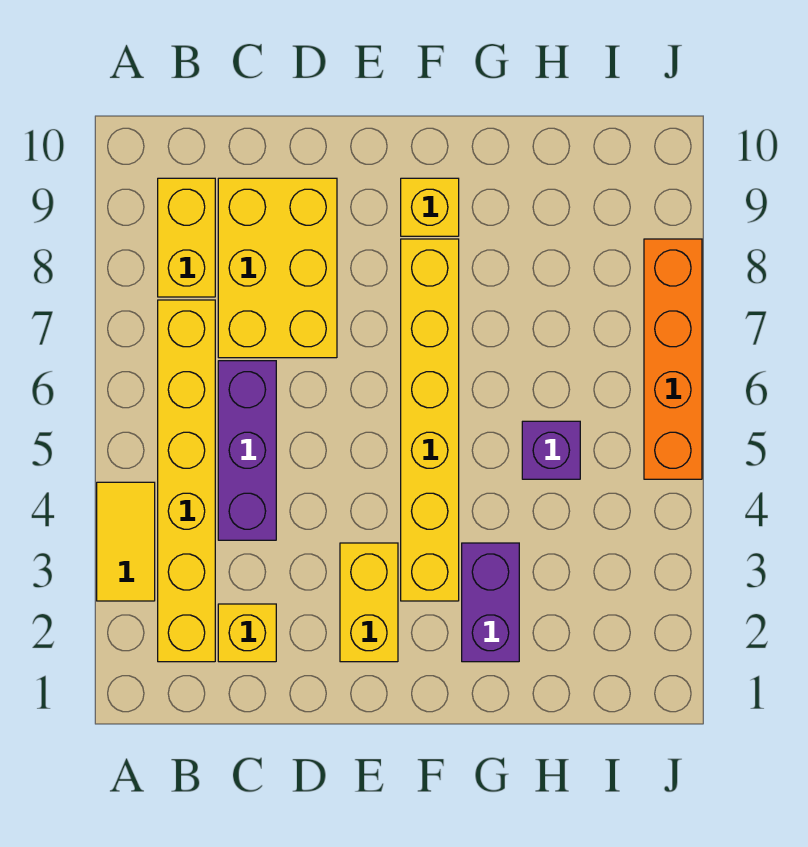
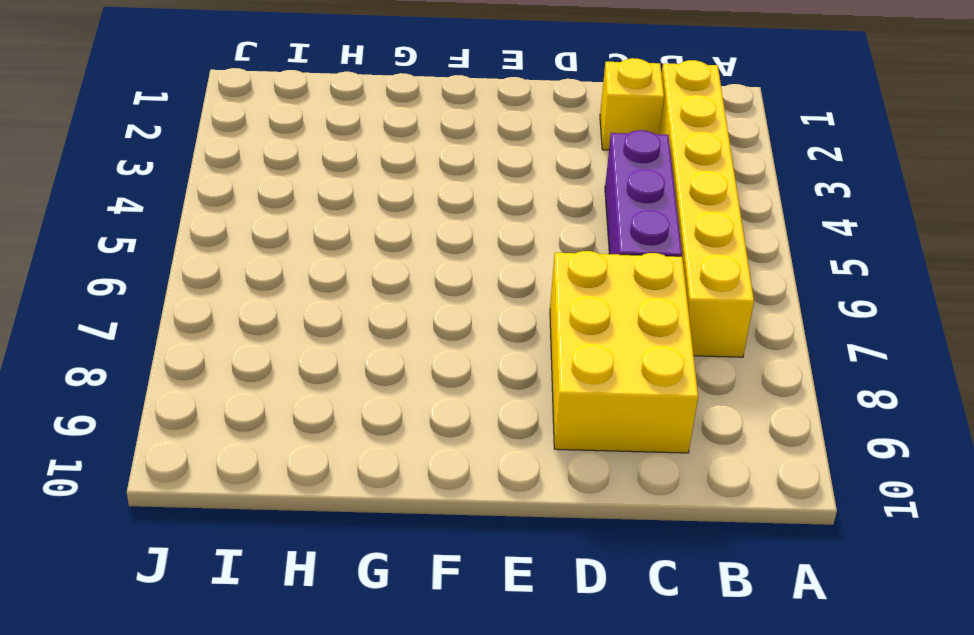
none -> yellow 1x2 tile [97,482,155,601]
none -> yellow 1x2 brick [158,178,215,297]
none -> yellow 1x2 brick [340,543,398,662]

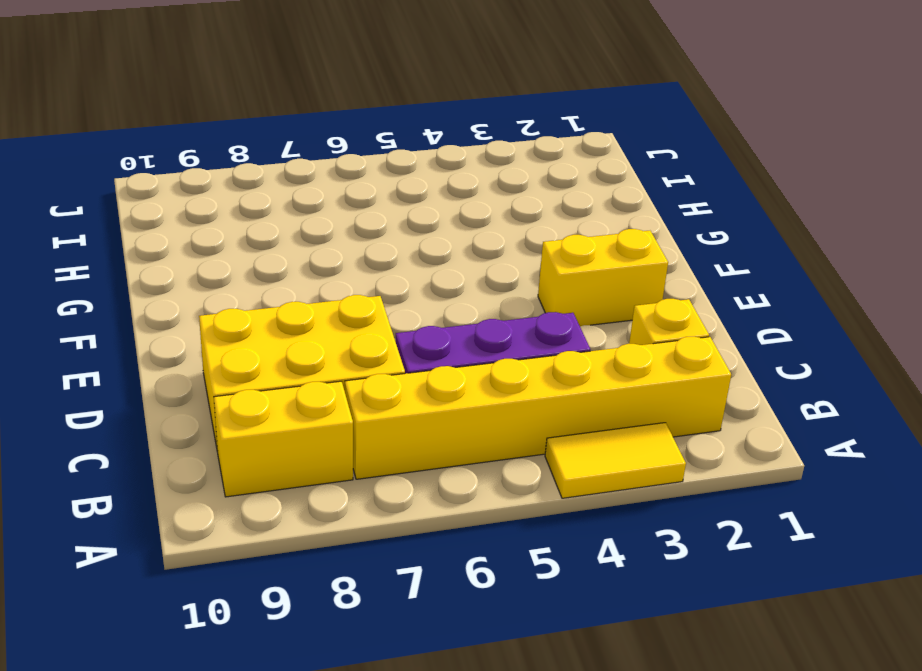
none -> yellow 1x6 brick [401,239,459,601]
none -> yellow 1x1 brick [401,178,459,236]
none -> purple 1x2 brick [462,543,519,662]

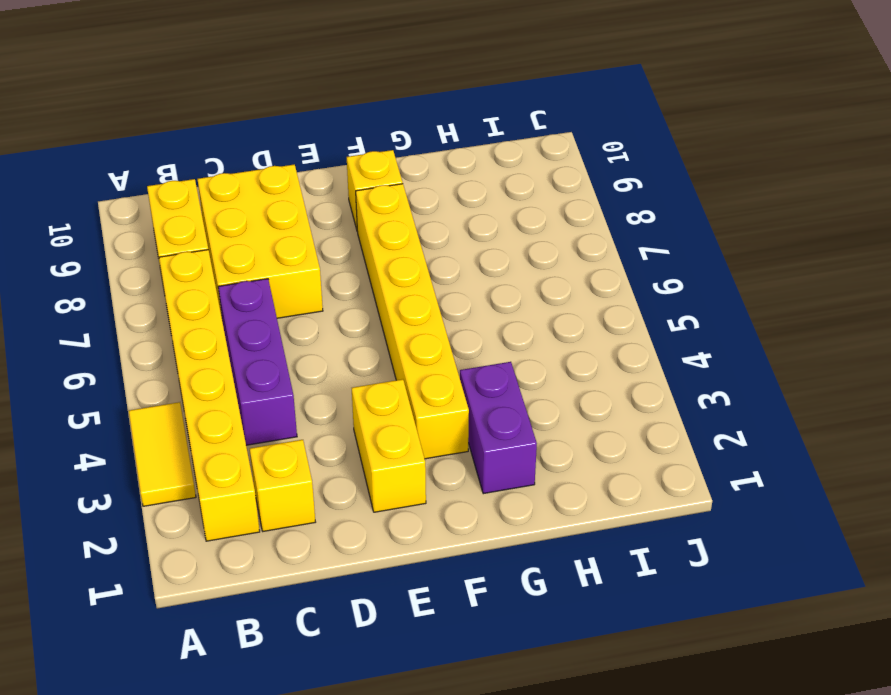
none -> purple 1x1 brick [522,421,580,479]
none -> orange 1x4 brick [644,239,702,479]

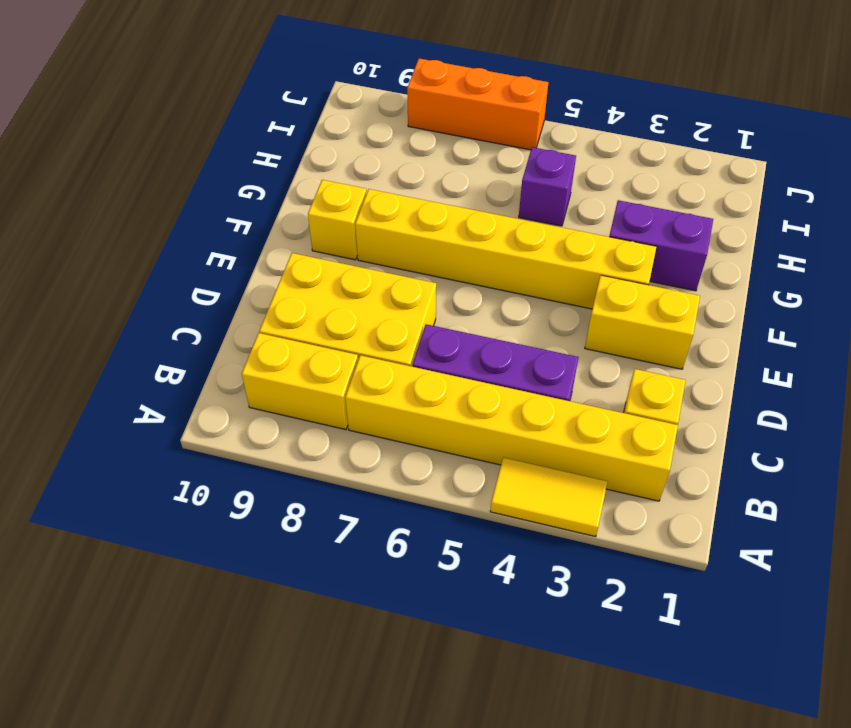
orange 1x3 brick [407,59,548,150] -> orange 1x4 brick [644,239,702,479]

